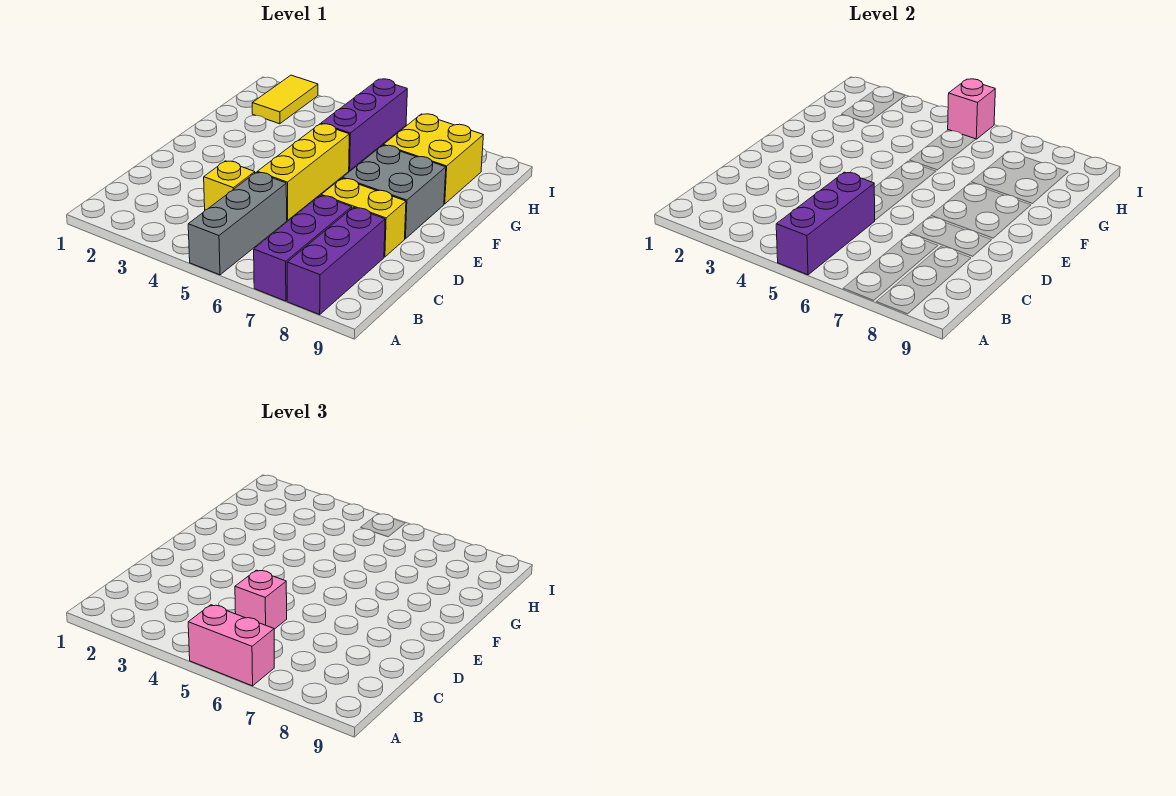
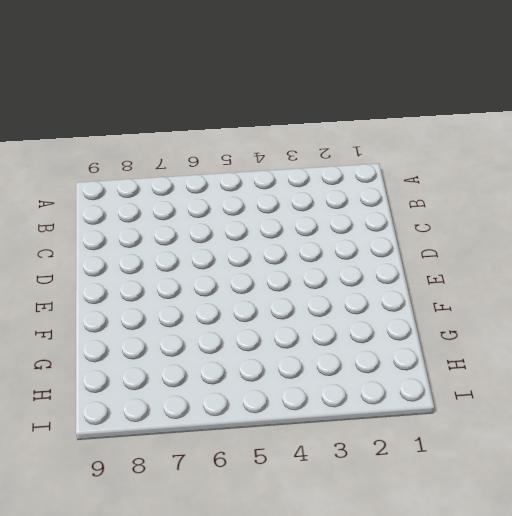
none -> grey 1x3 brick [188,172,287,275]
none -> purple 1x3 brick [254,195,352,301]
none -> purple 1x3 brick [287,207,385,315]

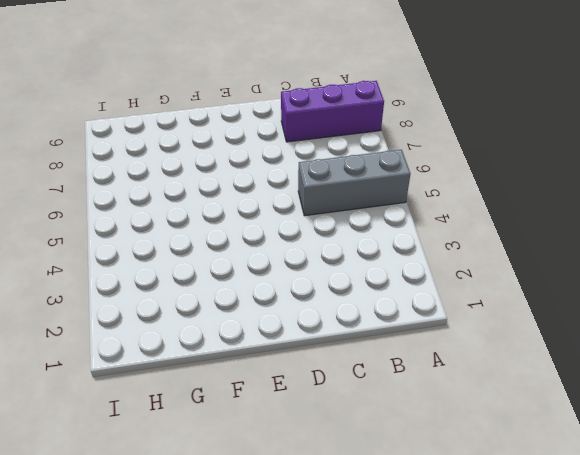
none -> purple 1x3 brick [254,195,352,301]
none -> yellow 1x1 brick [204,161,255,210]
none -> yellow 1x3 brick [257,124,349,221]

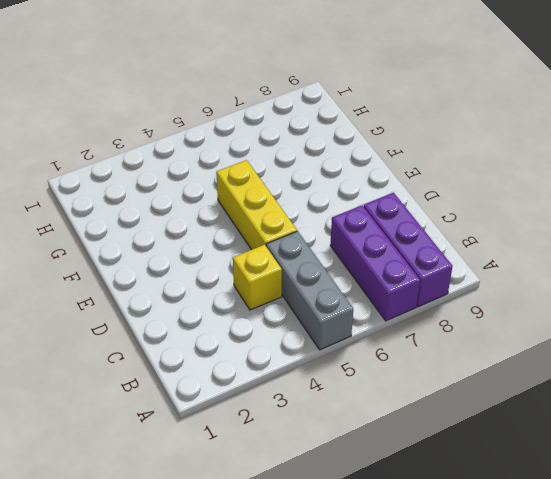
none -> yellow 1x2 brick [321,178,406,257]
none -> grey 2x2 brick [343,145,446,239]
none -> purple 1x3 brick [321,79,407,170]

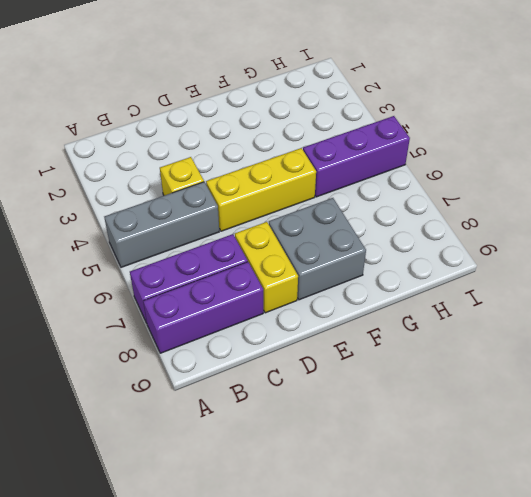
none -> yellow 2x2 brick [383,114,483,204]
none -> yellow 1x2 tile [252,75,318,124]
none -> purple 1x3 brick [776,172,875,275]

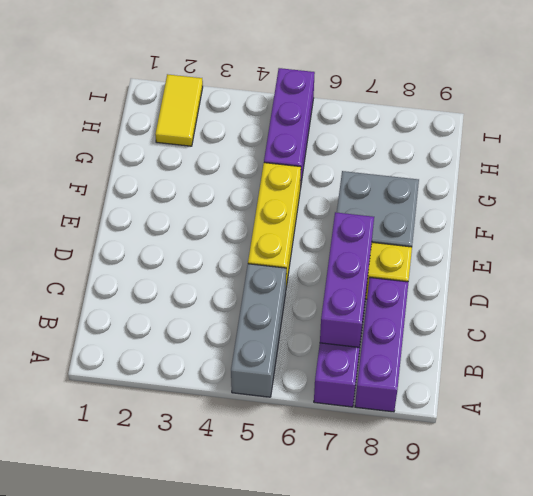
purple 1x3 brick [320,212,374,347] -> purple 1x3 brick moved to [776,172,875,275]
none -> yellow 1x1 brick [204,161,255,210]
none -> yellow 2x2 brick [383,114,483,204]
none -> pink 1x1 brick [948,79,995,139]

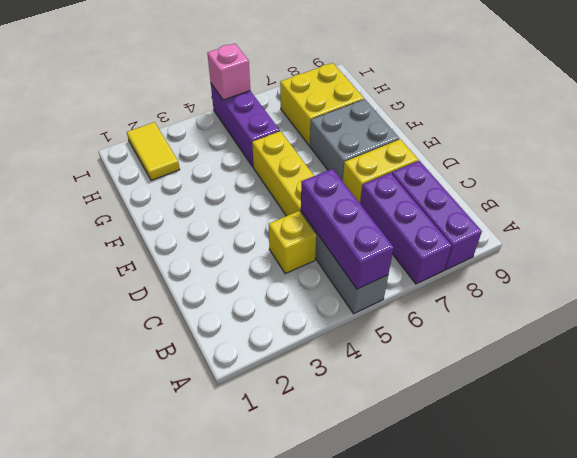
none -> pink 1x2 brick [188,605,274,686]
none -> pink 1x1 brick [235,570,287,629]

